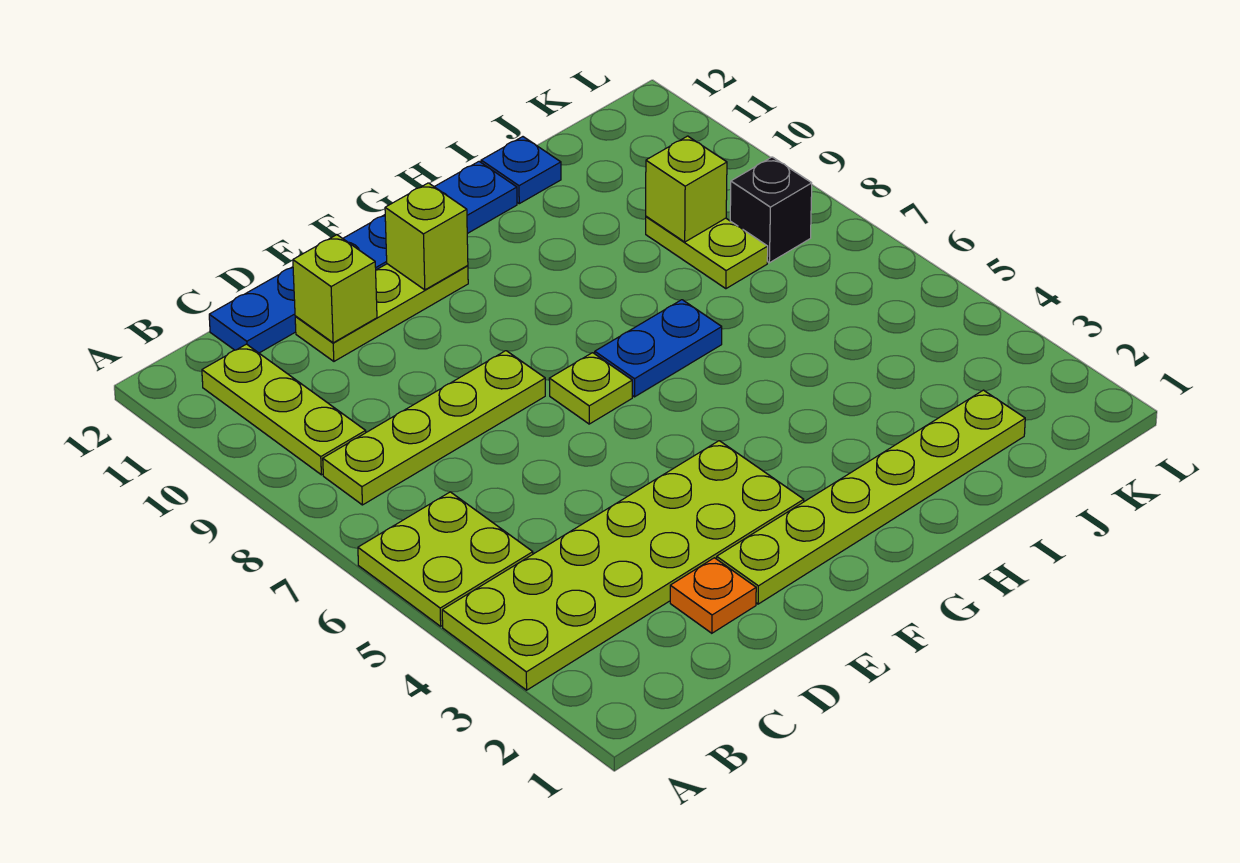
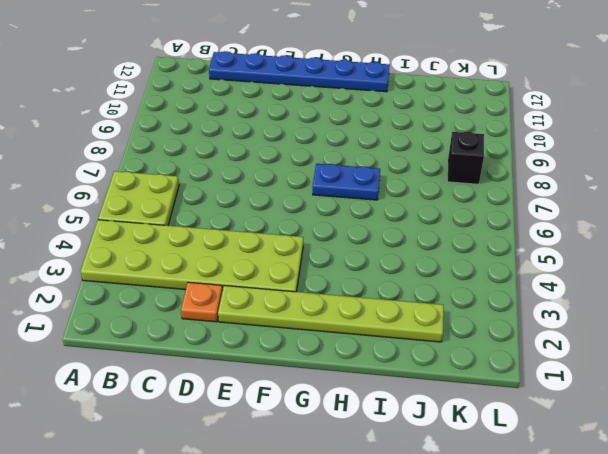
none -> lime 1x4 plate [323,351,545,505]
none -> lime 1x3 plate [202,344,366,475]
none -> lime 1x3 plate [295,264,468,361]

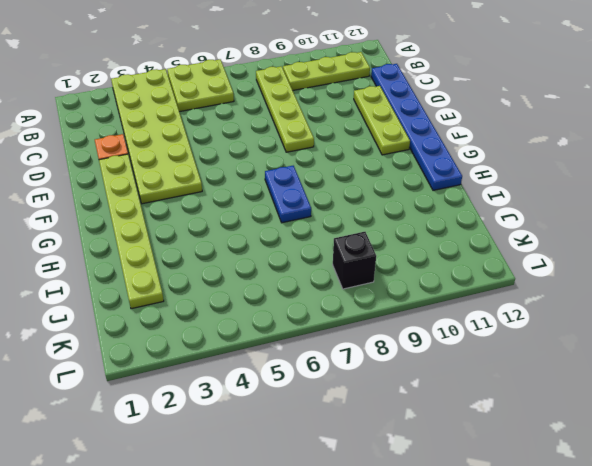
none -> lime 1x1 plate [549,353,632,424]
none -> blue 1x1 plate [481,137,561,204]
none -> lime 1x2 plate [646,216,768,289]

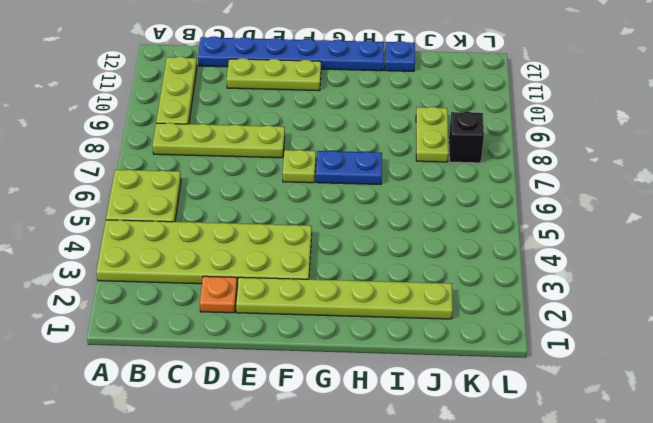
none -> lime 1x1 brick [293,235,377,343]
none -> lime 1x1 brick [385,183,468,290]
none -> lime 1x1 brick [646,136,727,242]

